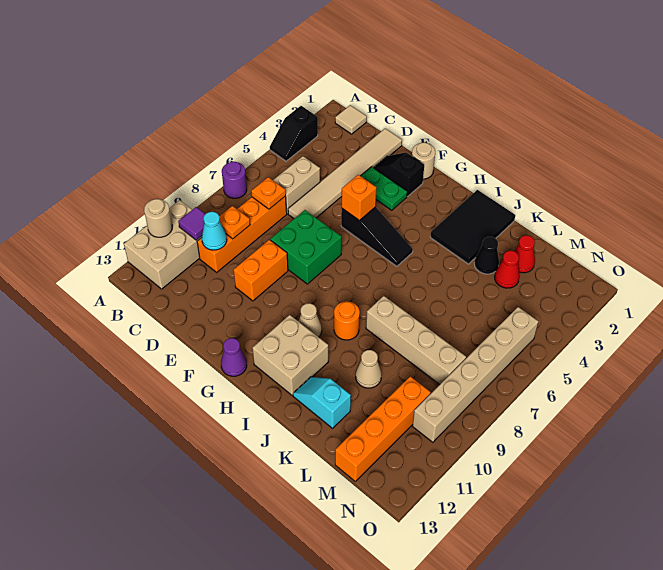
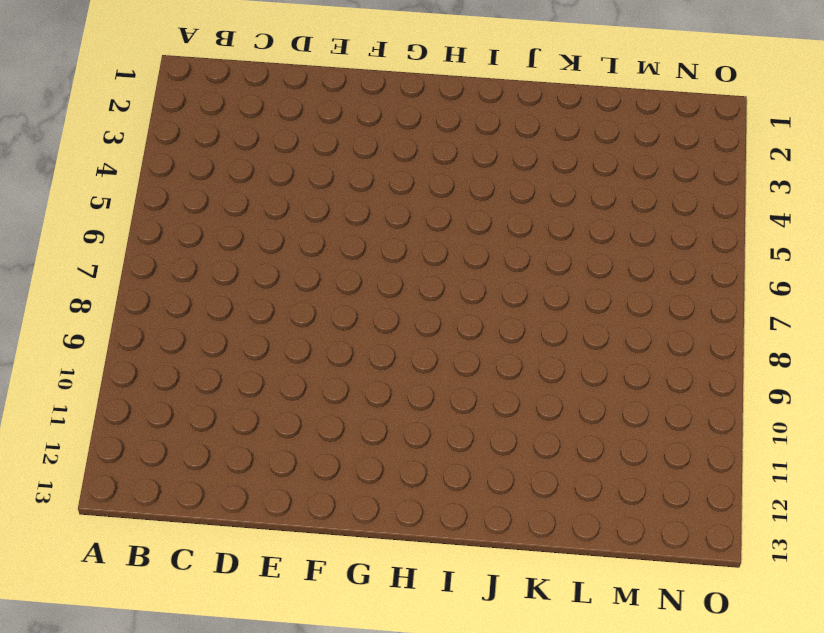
none -> black 1x2 slope [270,106,318,161]
none -> purple 1x1 round brick [222,162,247,198]
none -> tan 2x3 brick [124,200,202,289]
none -> tan 1x1 tile [335,105,367,134]

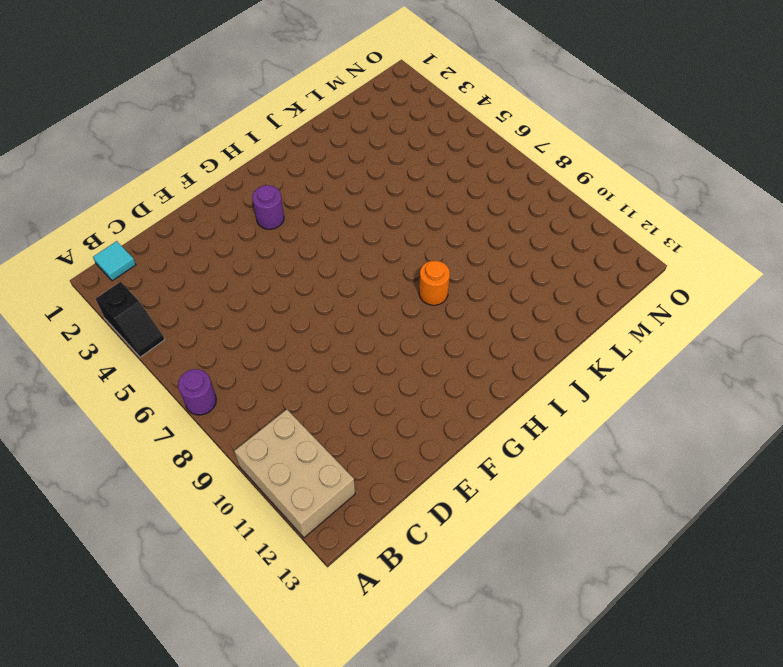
cyan 1x1 tile [93,241,136,281] -> tan 1x1 tile [335,105,367,134]
purple 1x1 round brick [252,185,284,229] -> none
none -> tan 1x2 brick [273,156,320,214]
none -> orange 1x4 brick [197,196,287,272]
none -> tan 1x6 tile [288,129,402,219]
none -> black 1x2 slope [374,152,424,196]

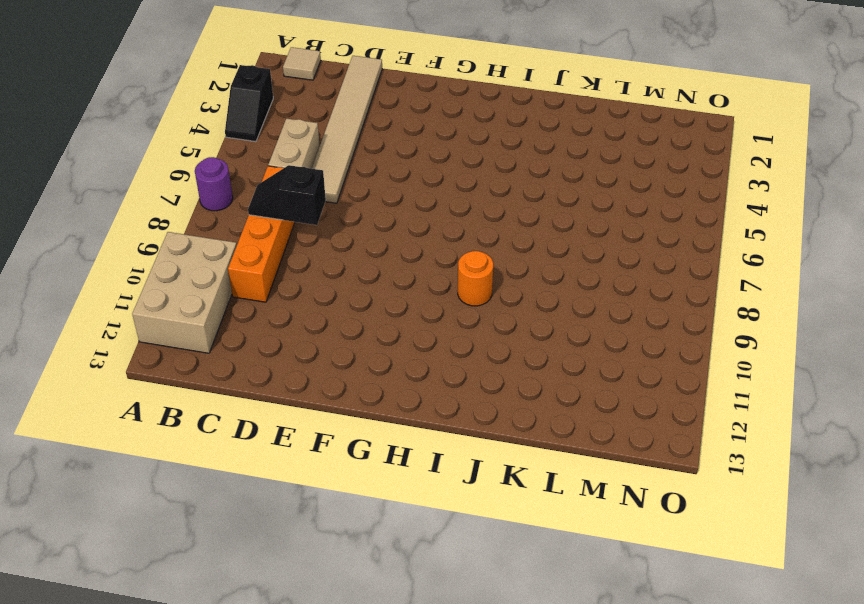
black 1x2 slope [248,165,326,225] -> black 1x2 slope moved to [374,152,424,196]
none -> green 1x2 plate [361,167,407,210]
none -> green 2x2 brick [270,210,341,284]
none -> orange 1x2 brick [234,240,288,301]
none -> tan 1x1 round brick [412,143,435,179]

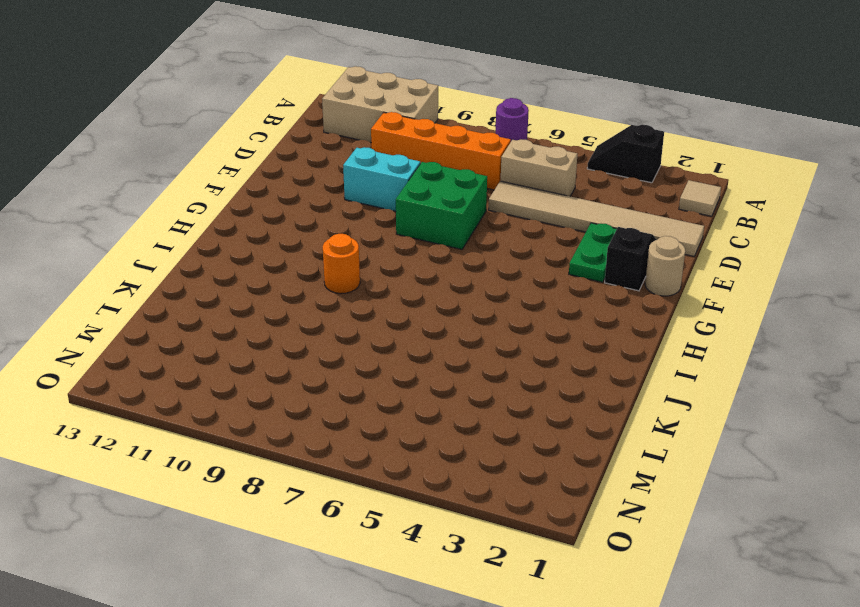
cyan 1x2 brick [343,147,420,211] -> orange 1x2 brick [234,240,288,301]
none -> black 1x3 slope [341,207,413,266]
none -> purple 1x1 cone [221,338,247,376]
none -> tan 1x1 cone [298,303,322,337]
none -> tan 2x2 brick [252,315,328,395]

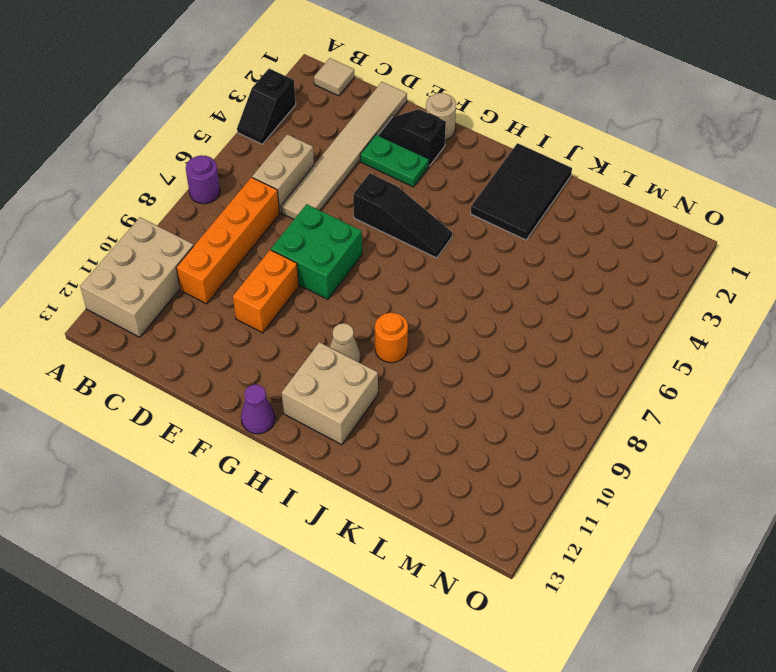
none -> tan 1x4 brick [366,296,466,384]
none -> cyan 1x2 slope [293,377,351,428]
none -> black 1x1 cone [474,237,499,274]
none -> tan 1x1 cone [356,350,382,388]

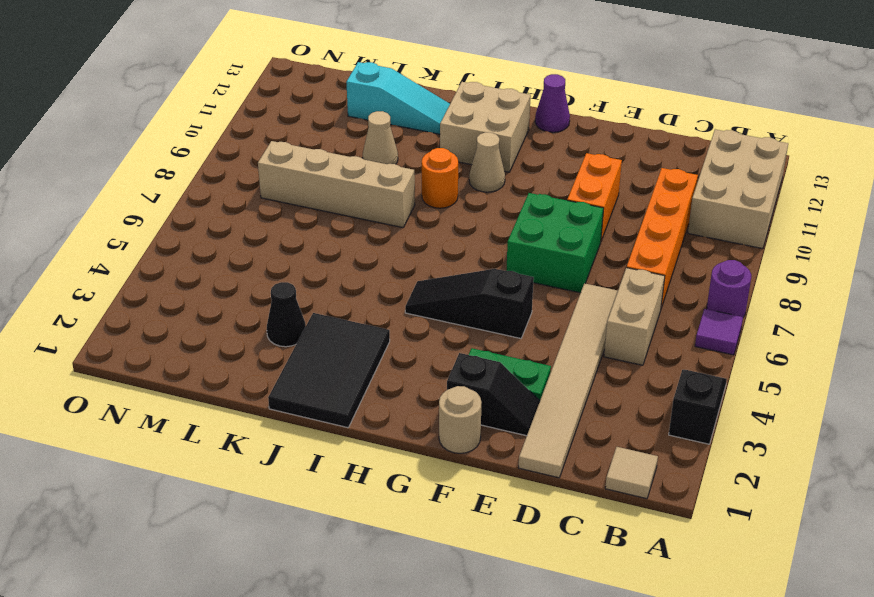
purple 1x1 tile [695,309,743,355] -> purple 1x1 tile moved to [178,207,205,240]
cyan 1x3 slope [346,62,450,134] -> cyan 1x2 slope [293,377,351,428]
none -> red 1x1 cone [514,235,535,273]
none -> red 1x1 cone [495,251,520,288]
none -> orange 1x4 brick [335,377,431,481]
none -> tan 1x6 brick [413,307,538,442]

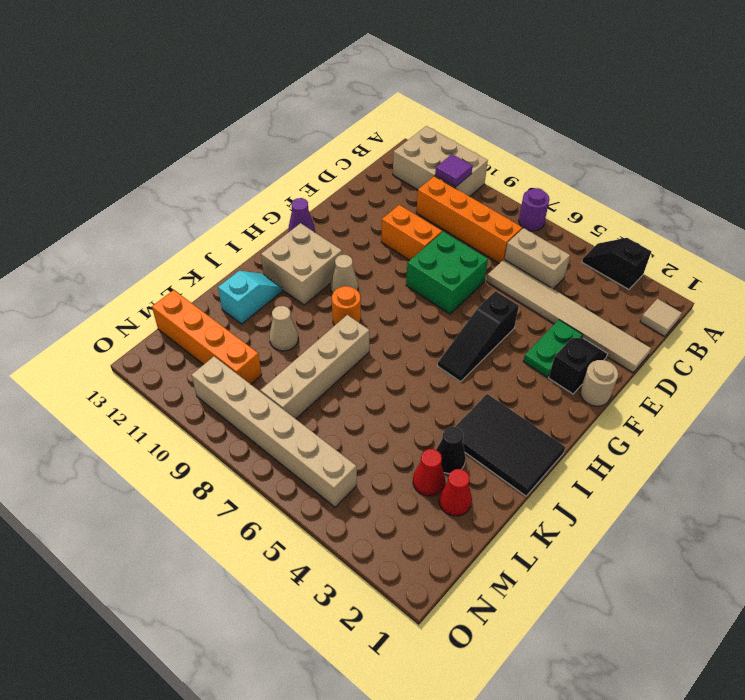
none -> tan 1x1 round brick [144,199,172,237]
none -> orange 1x1 plate [251,177,286,209]
none -> orange 1x1 plate [219,206,250,239]
none -> cyan 1x1 cone [202,212,227,250]

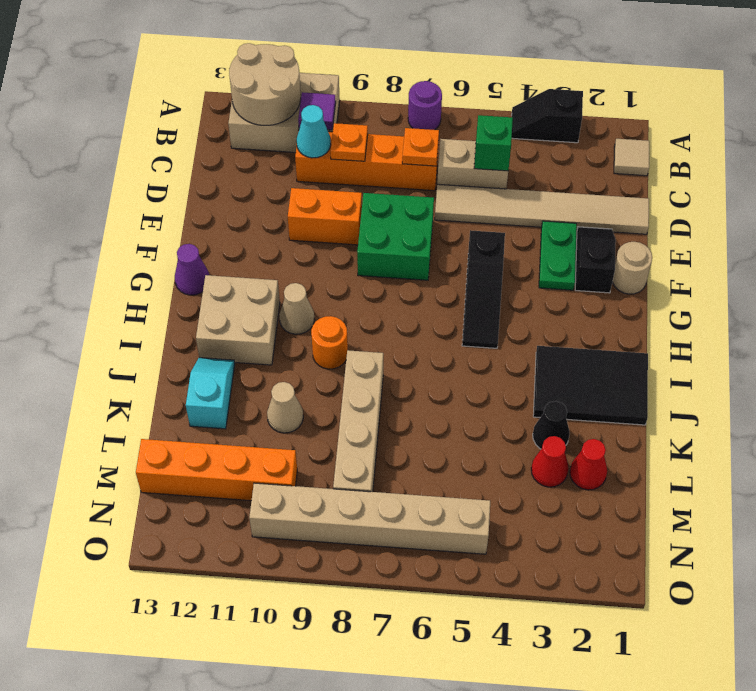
tan 2x2 round brick [229,43,301,125] -> tan 1x1 round brick [144,199,172,237]
green 1x1 brick [474,115,513,171] -> none
none -> orange 1x1 brick [342,175,376,221]

